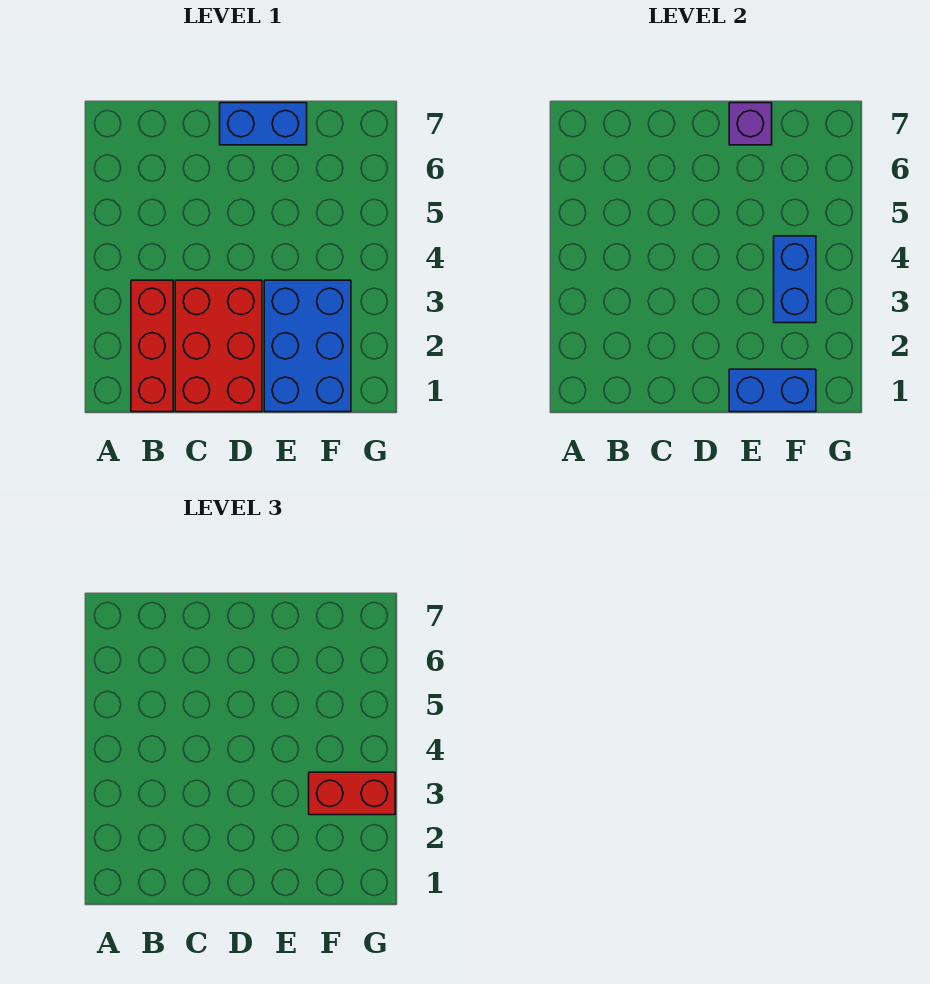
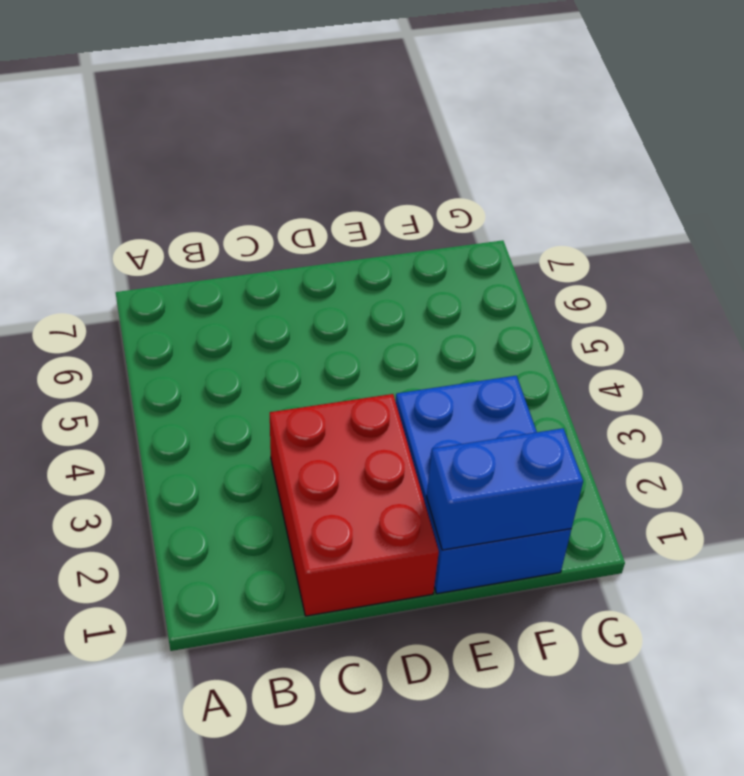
none -> red 1x3 brick [131,280,173,412]
none -> blue 1x2 brick [220,103,307,145]

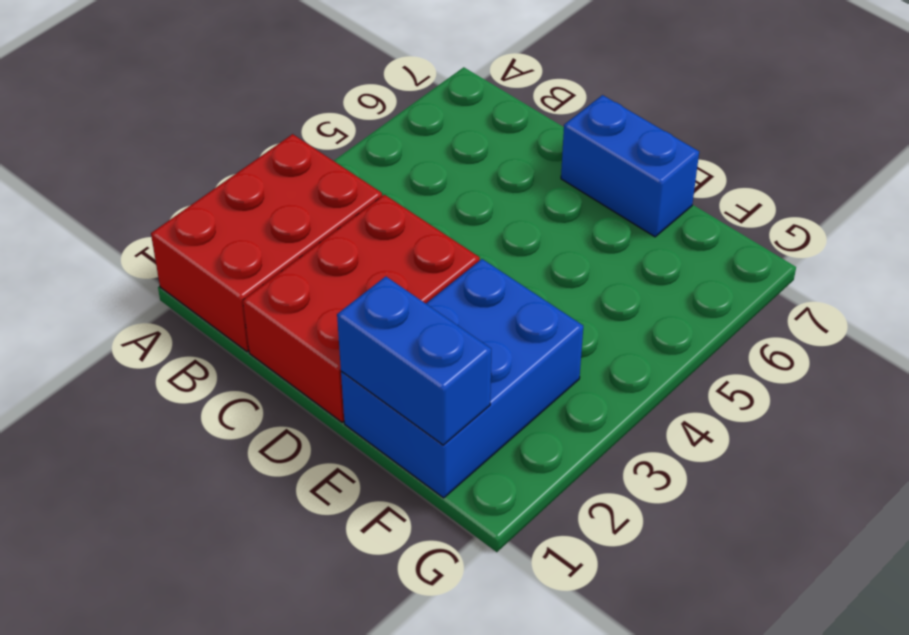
red 2x3 brick [151,134,382,352] -> red 1x3 brick [131,280,173,412]
none -> purple 1x1 brick [729,103,772,145]
none -> blue 1x2 brick [774,236,816,323]

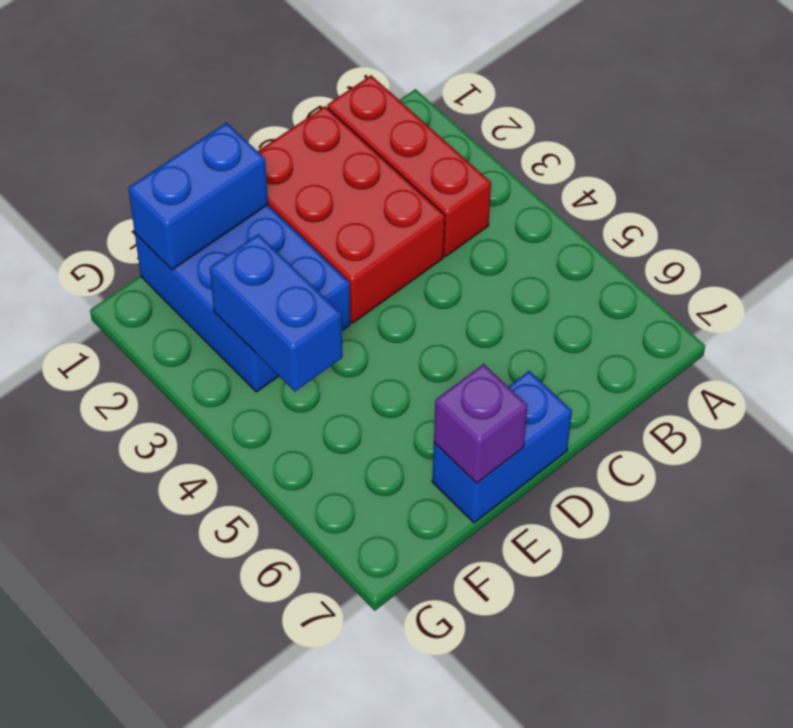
none -> red 1x2 brick [309,772,395,815]

